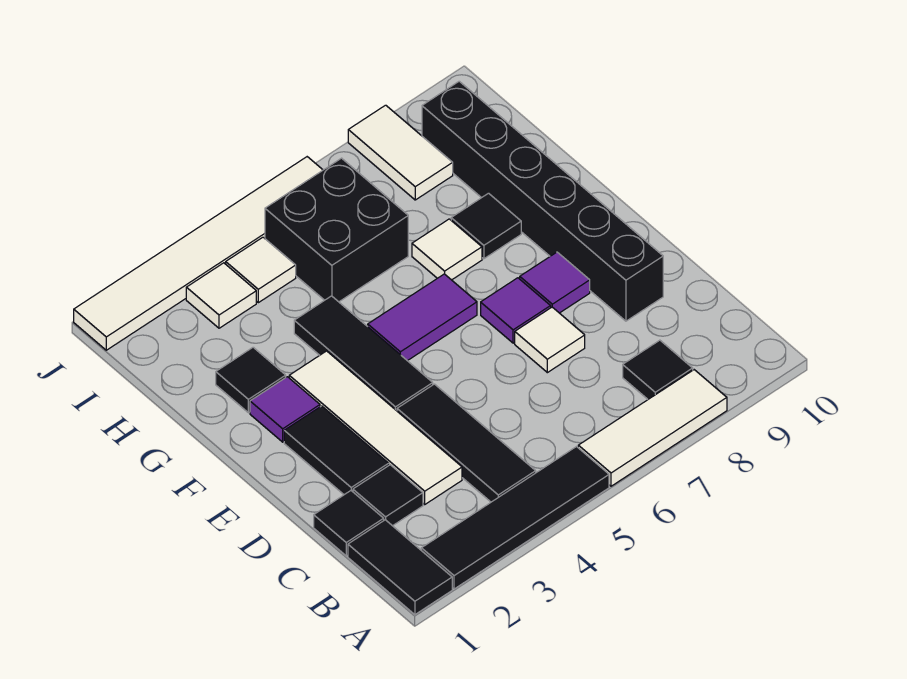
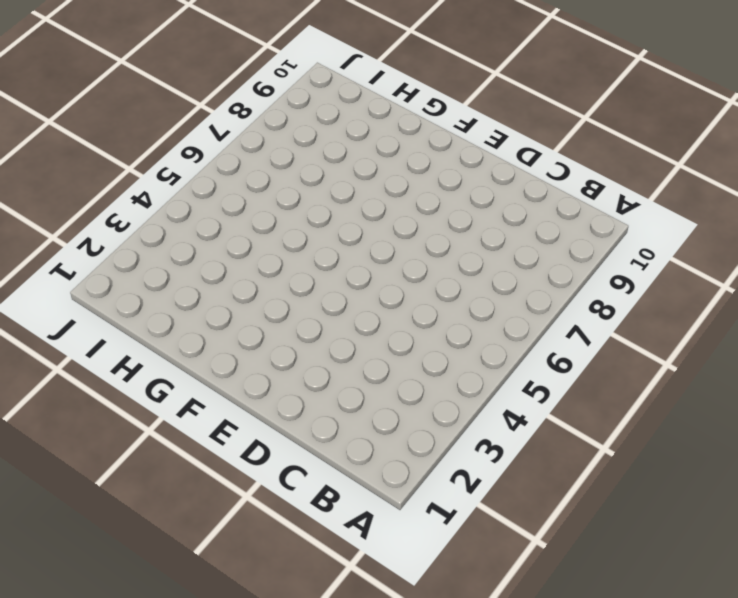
none -> black 1x2 tile [348,520,452,615]
none -> black 1x4 tile [421,447,609,589]
none -> white 1x3 tile [578,370,727,486]

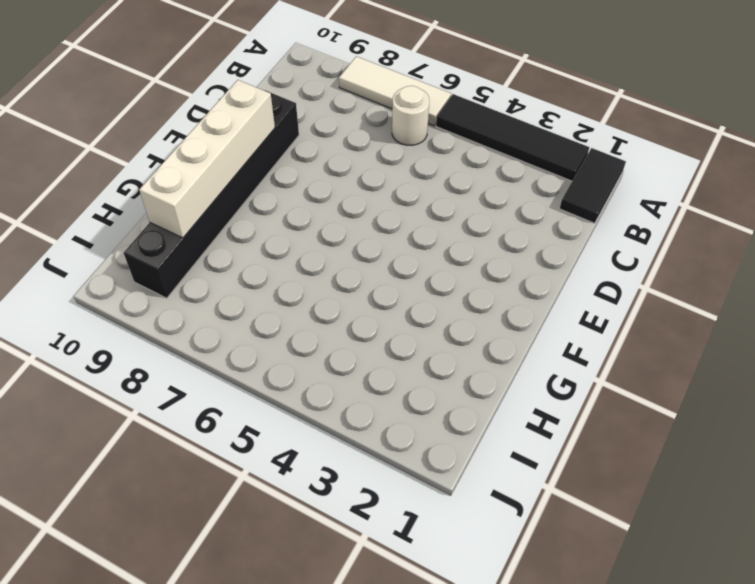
white 1x1 round brick [392,86,429,145] -> none
white 1x4 brick [139,80,275,238] -> none
none -> black 1x3 tile [397,384,536,502]
none -> black 1x1 tile [623,340,693,399]
none -> black 1x1 tile [314,491,384,556]

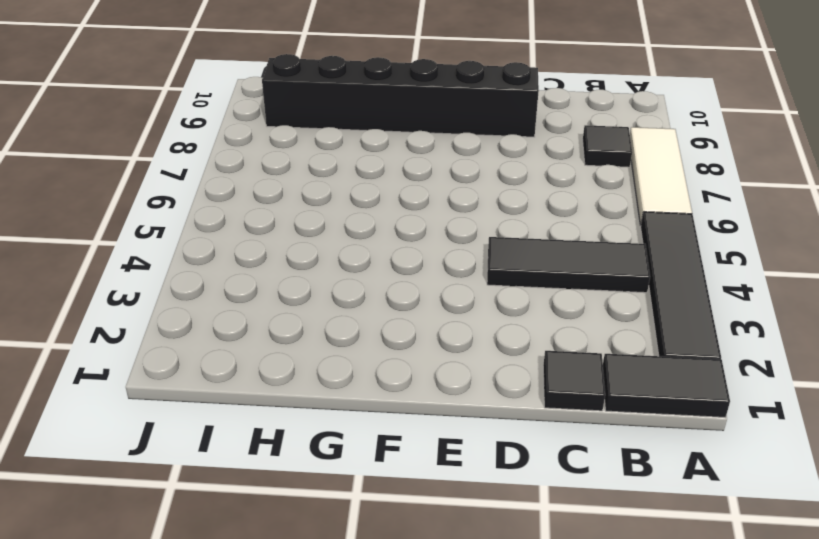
none -> black 1x1 tile [353,465,423,526]
none -> white 1x4 tile [289,351,462,504]
none -> black 1x2 tile [284,406,389,495]

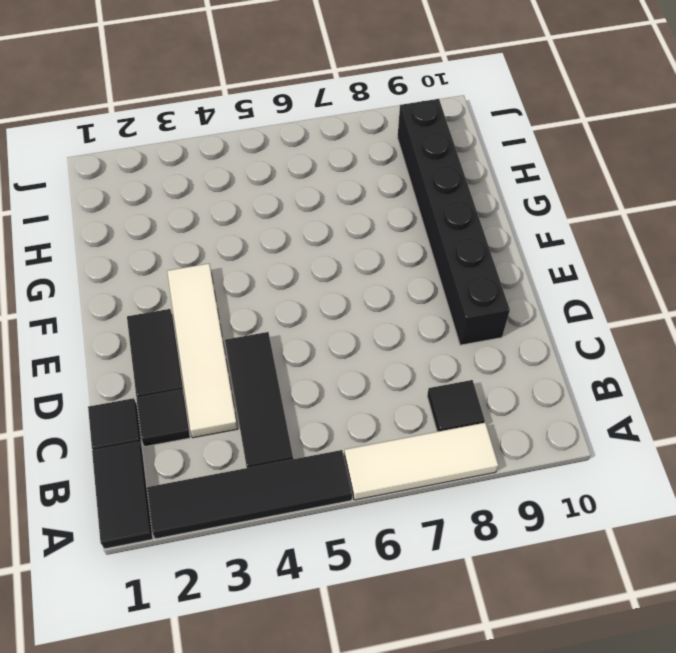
none -> white 1x1 tile [515,307,585,373]
none -> black 1x3 tile [294,296,433,411]
none -> purple 1x1 tile [481,278,551,343]

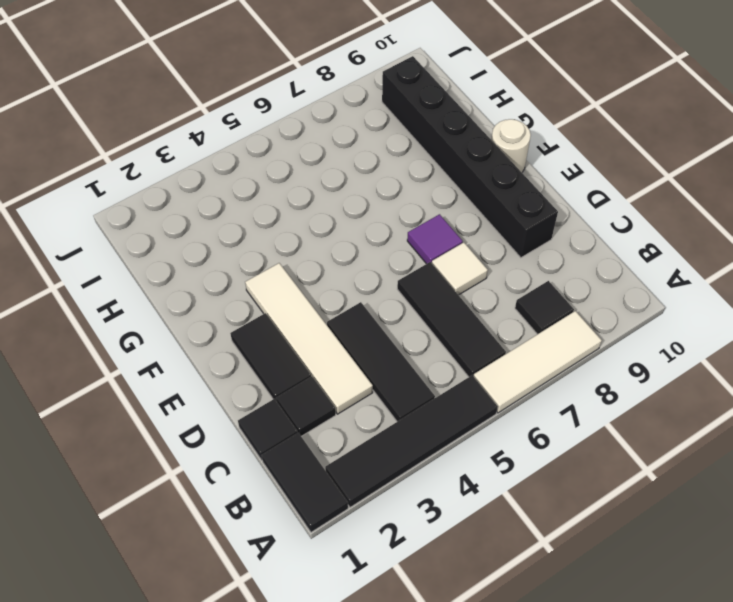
black 1x3 tile [397,262,506,377] -> black 1x3 tile moved to [294,296,433,411]
white 1x1 round brick [491,119,531,172] -> none
none -> purple 1x1 tile [520,252,590,313]
none -> purple 1x1 tile [250,377,320,442]
none -> purple 1x2 tile [368,274,477,361]

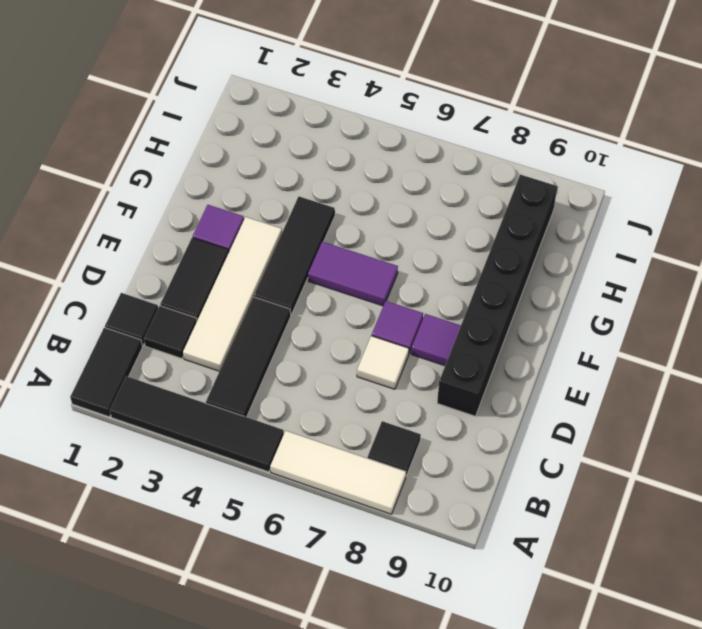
none -> black 1x1 tile [216,347,286,413]
none -> white 1x1 tile [412,219,482,280]
none -> black 1x1 tile [451,193,521,259]

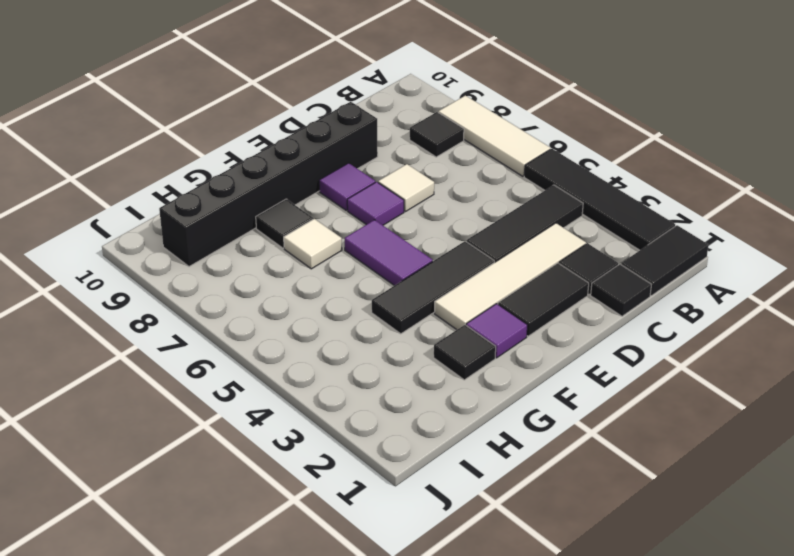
none -> black 2x2 brick [265,158,408,302]
none -> white 1x1 tile [186,263,256,328]
none -> white 1x1 tile [226,237,296,303]

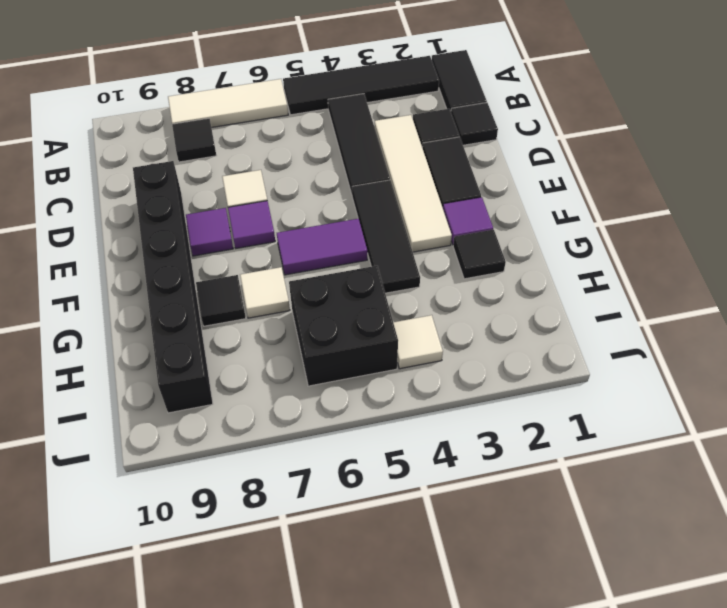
none -> white 1x1 tile [186,263,256,328]
none -> white 1x2 tile [348,105,453,200]
none -> white 1x6 tile [74,157,323,350]

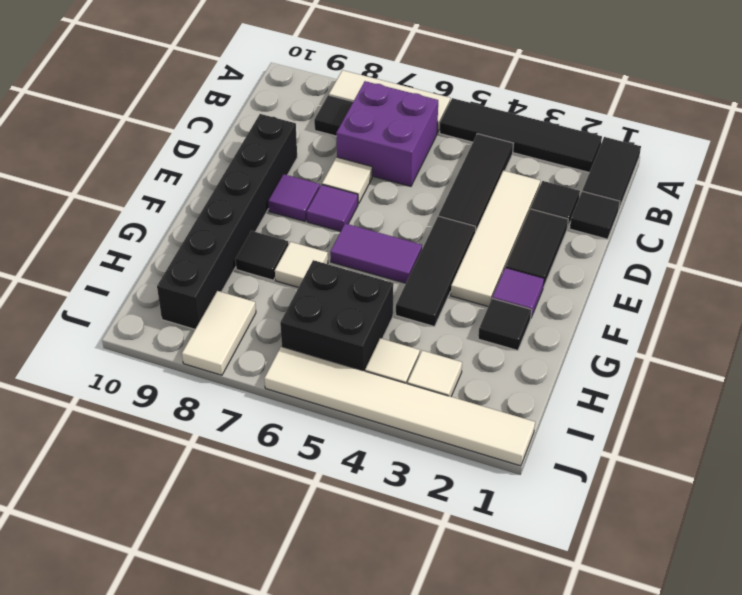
purple 2x2 brick [336,81,438,186] -> none

